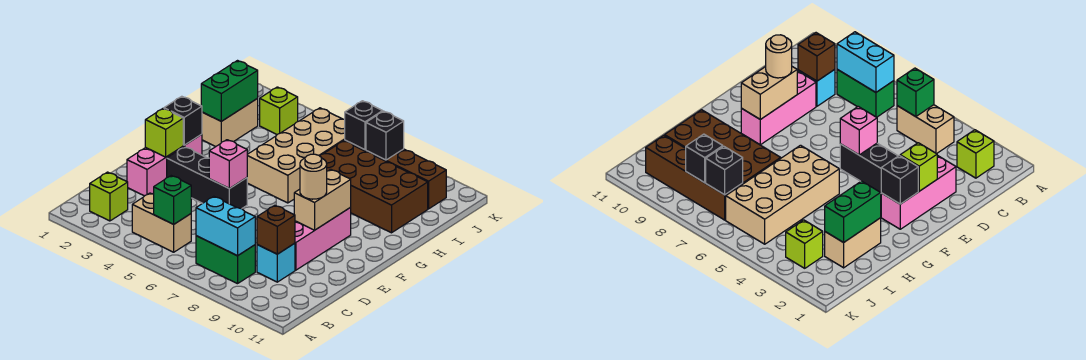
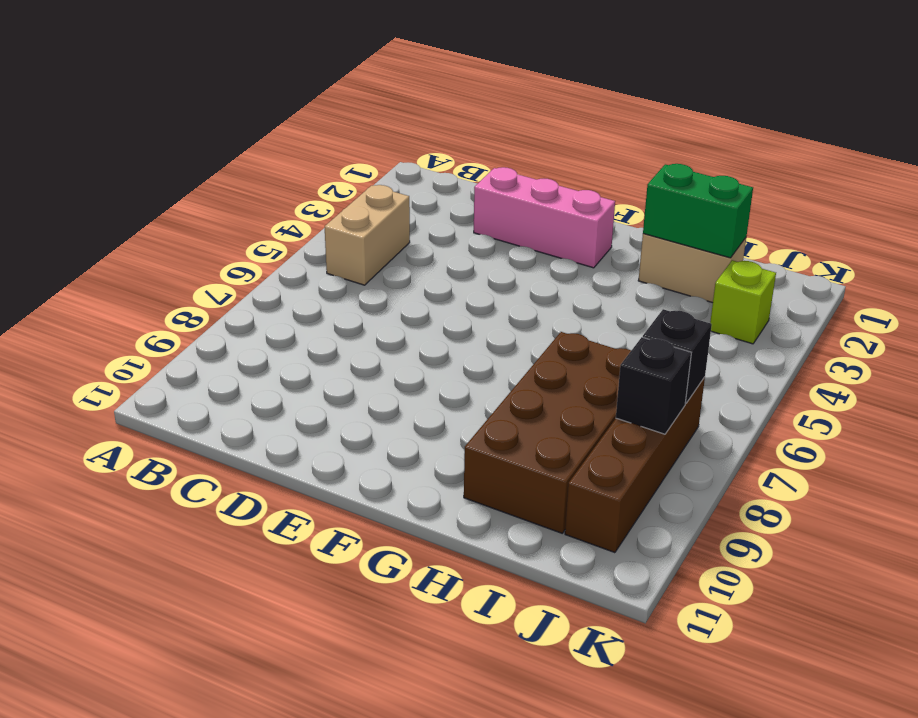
none -> lime 1x1 brick [90,172,128,221]
none -> green 1x2 brick [196,236,255,284]
none -> cyan 1x1 brick [257,243,295,282]

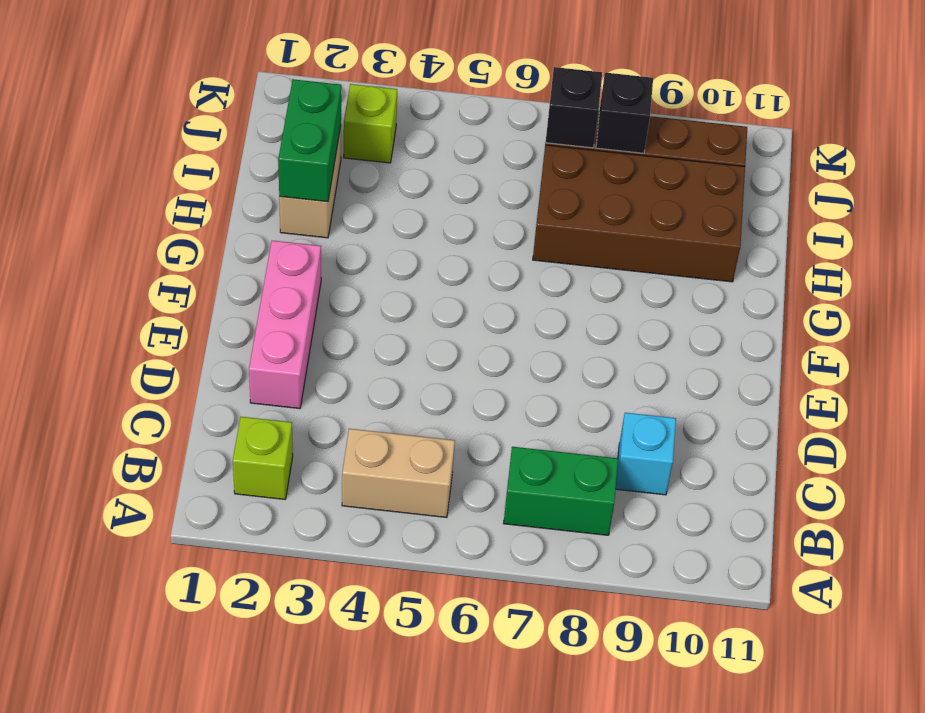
none -> pink 1x3 brick [295,208,351,270]
none -> black 1x3 brick [167,147,247,209]
none -> tan 2x4 brick [247,108,345,203]

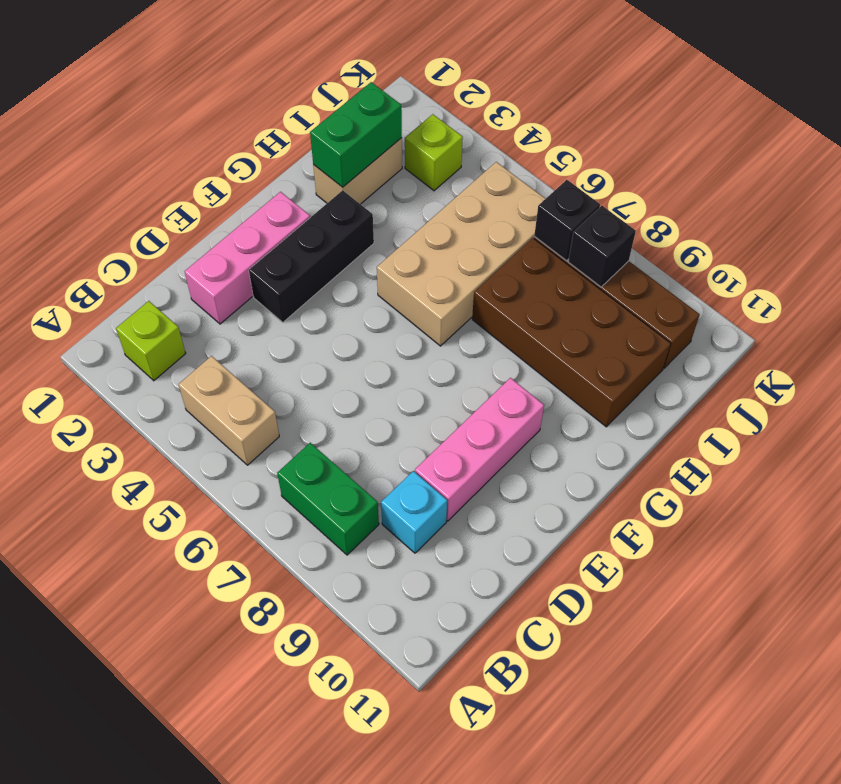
black 1x3 brick [249,190,374,322] -> black 1x3 brick turned to [167,147,247,209]
none -> green 1x1 brick [154,176,191,224]
none -> cyan 1x2 brick [196,196,255,256]
none -> brown 1x1 brick [257,205,295,254]

